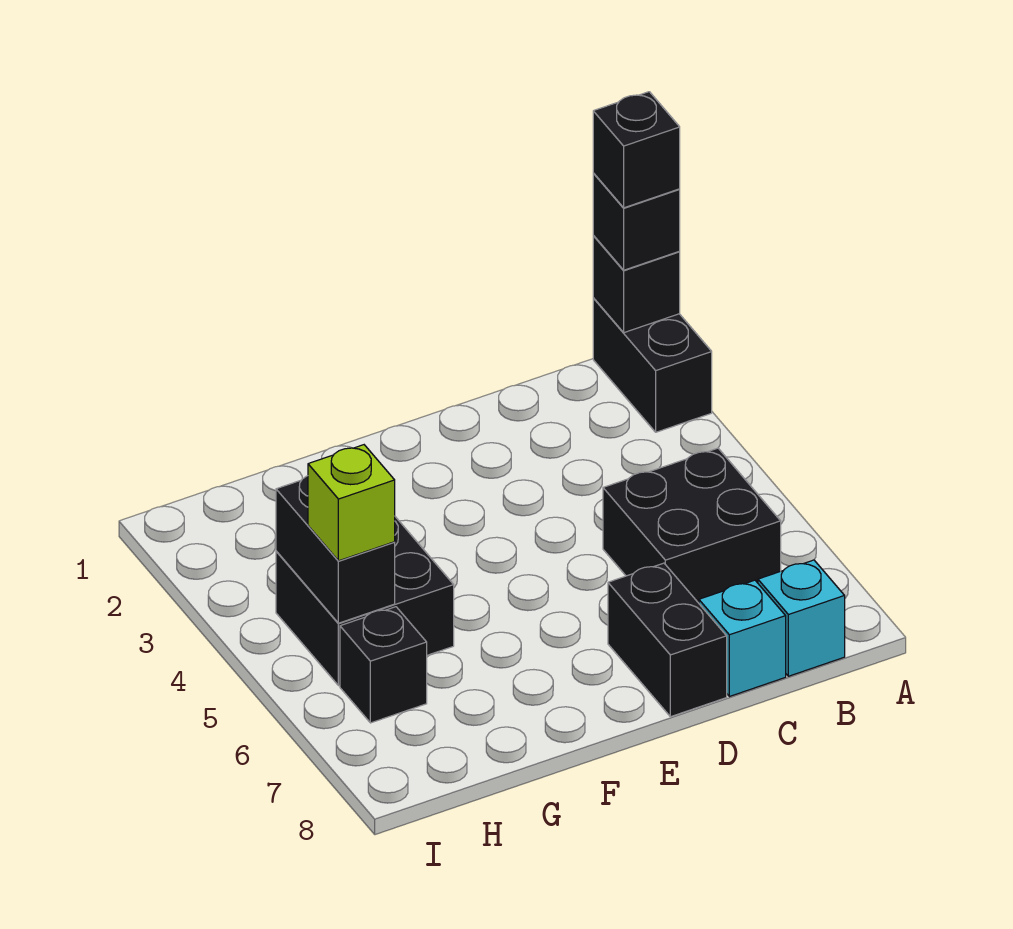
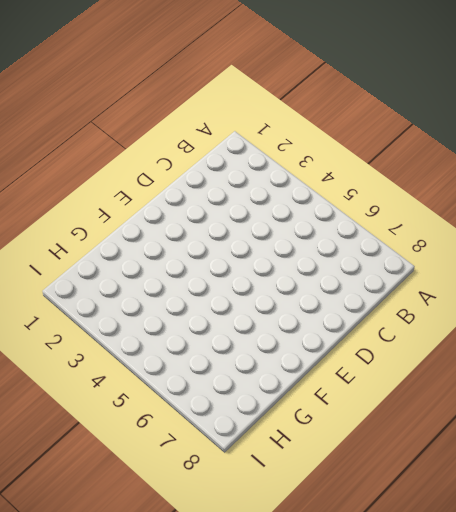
none -> black 1x2 brick [593,298,712,432]
none -> black 2x2 brick [603,448,781,603]
none -> cyan 1x1 brick [758,560,845,676]

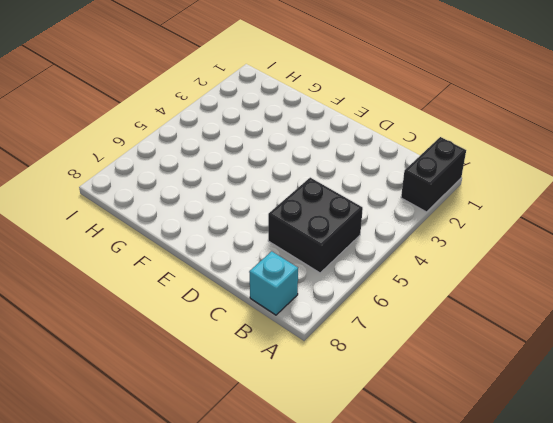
none -> cyan 1x1 brick [699,580,786,697]
none -> black 1x2 brick [608,563,727,717]
none -> black 2x2 brick [276,517,454,686]

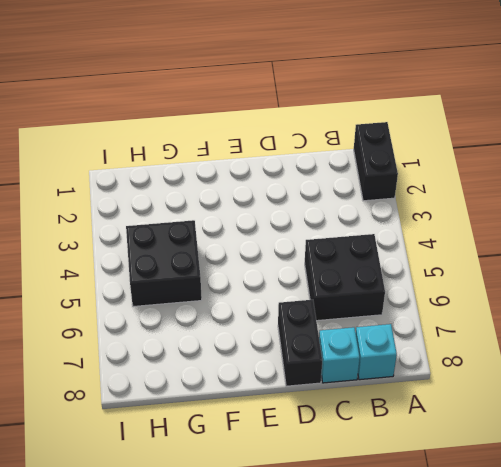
none -> black 1x1 brick [340,607,427,723]
none -> black 1x1 brick [593,235,680,333]
none -> black 1x2 brick [276,476,395,623]

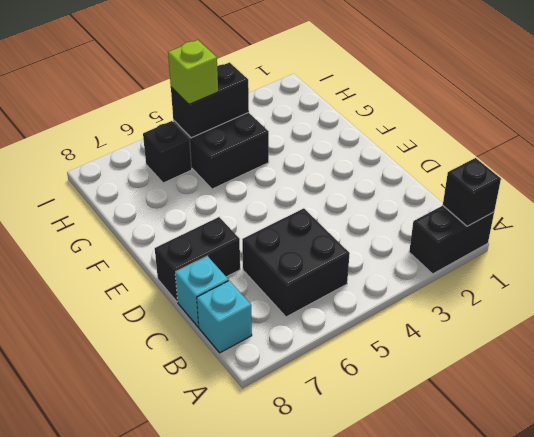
none -> black 1x1 brick [593,173,680,270]
none -> black 1x1 brick [593,92,680,208]

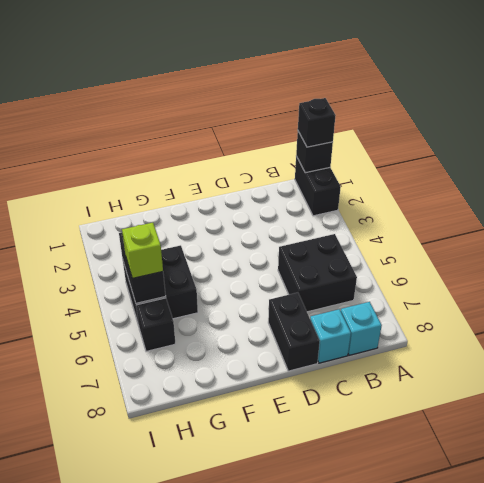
none -> black 1x1 brick [593,92,680,208]

